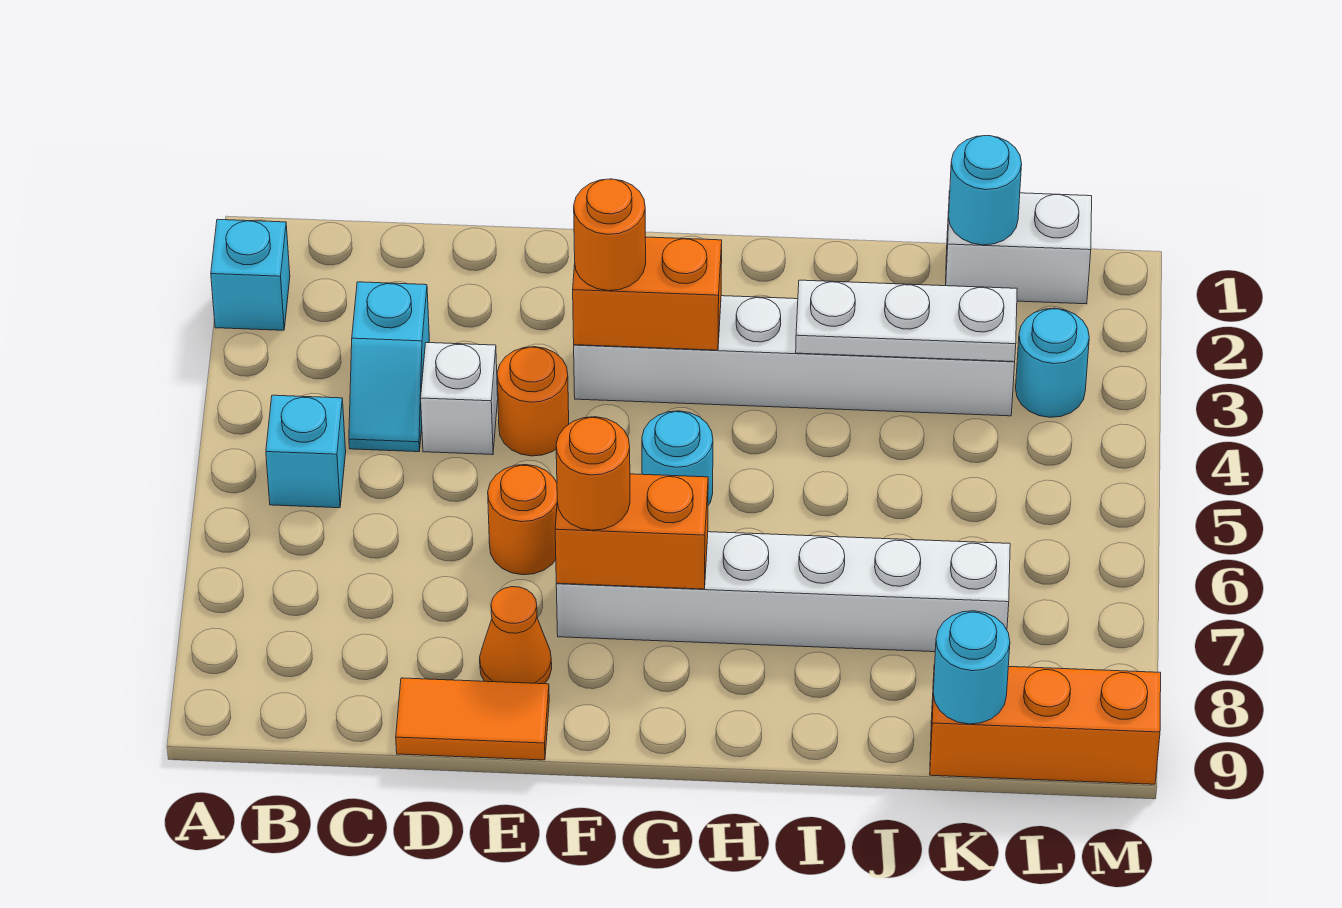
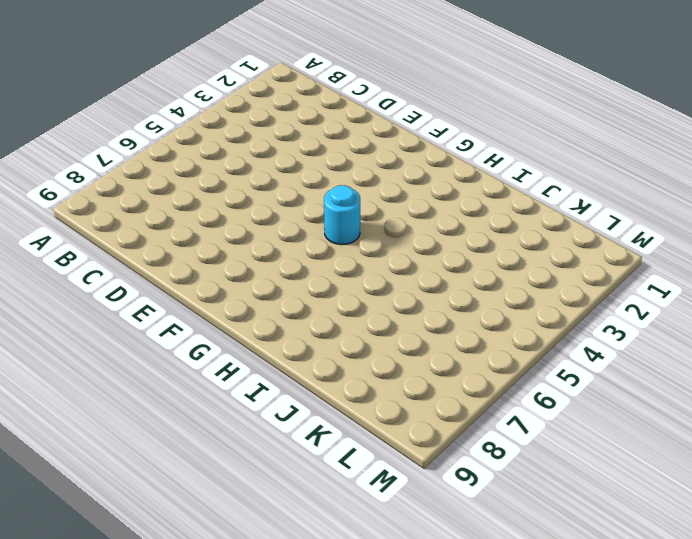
none -> cyan 1x1 brick [211,219,290,330]
none -> cyan 1x1 brick [266,395,346,508]
none -> cyan 1x2 slope [349,282,429,452]

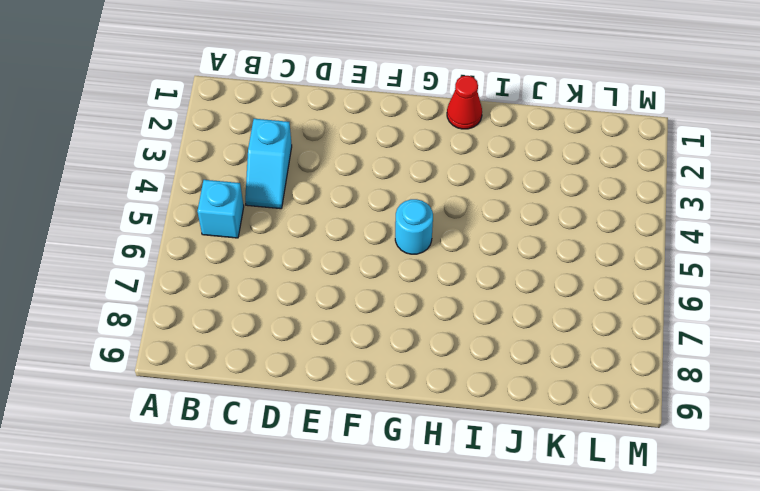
red 1x1 cone [447,76,482,129] -> none
none -> cyan 1x1 brick [211,219,290,330]
none -> white 1x1 brick [421,343,498,455]
none -> orange 1x2 tile [396,678,549,760]

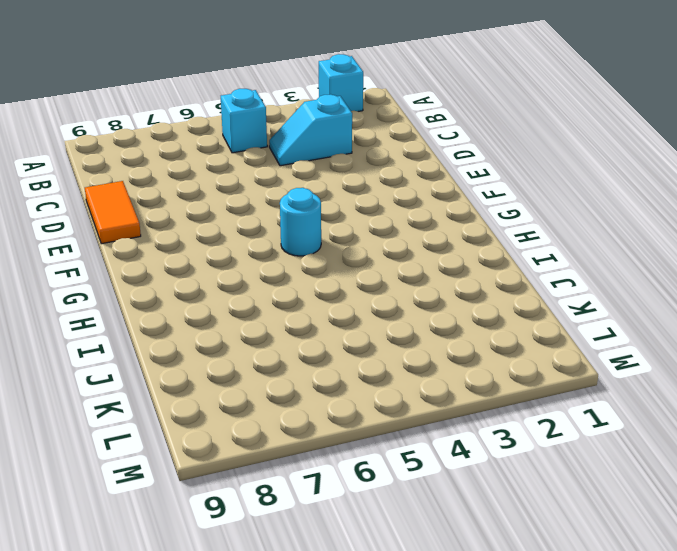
none -> white 1x1 brick [421,343,498,455]
none -> orange 1x1 round brick [497,347,569,456]
none -> orange 1x1 round brick [488,465,557,575]

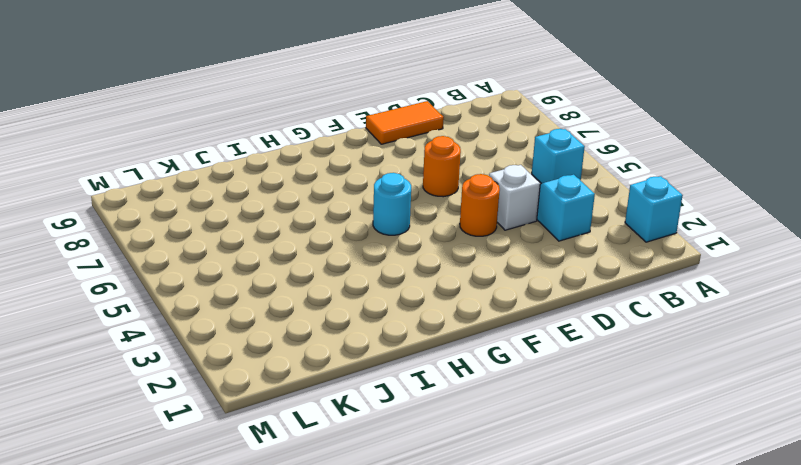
none -> orange 1x1 cone [480,587,552,684]
none -> white 1x6 brick [574,296,1015,416]
none -> white 1x6 brick [556,532,1010,652]

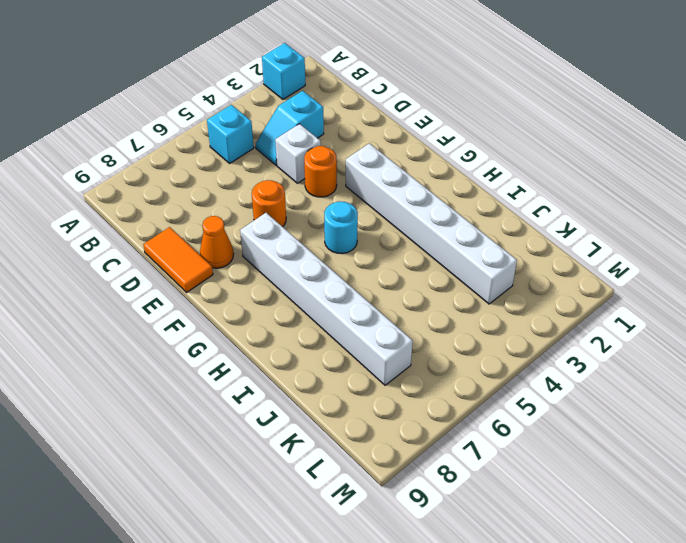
none -> white 1x2 brick [946,191,1092,304]
none -> orange 1x3 brick [930,664,1161,784]
none -> cyan 1x1 round brick [1016,308,1089,417]

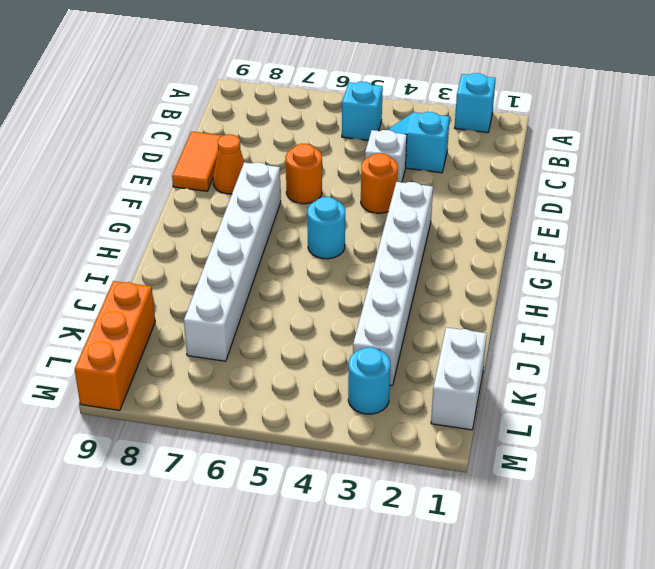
none -> orange 1x2 brick [573,237,722,350]
none -> orange 1x2 brick [555,474,708,589]
none -> white 1x3 plate [796,280,1017,362]

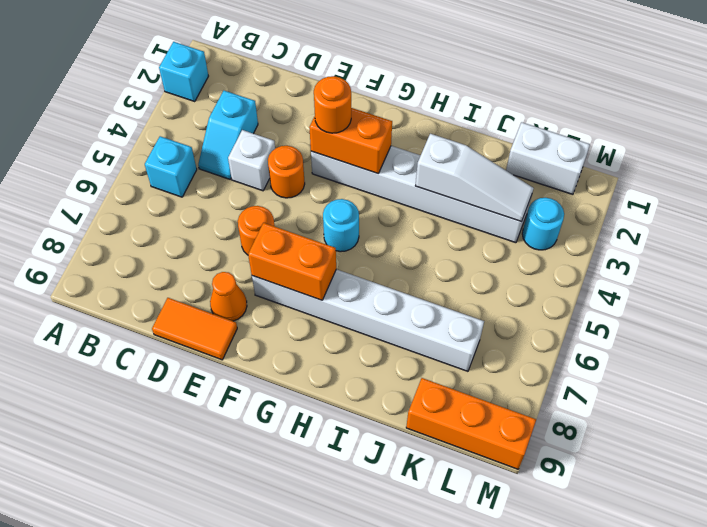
white 1x3 slope [416,134,533,222] -> white 1x3 plate [796,280,1017,362]
none -> cyan 1x1 round brick [949,136,1022,245]
none -> cyan 1x1 round brick [933,611,1010,724]
none -> orange 1x1 round brick [556,417,630,530]

